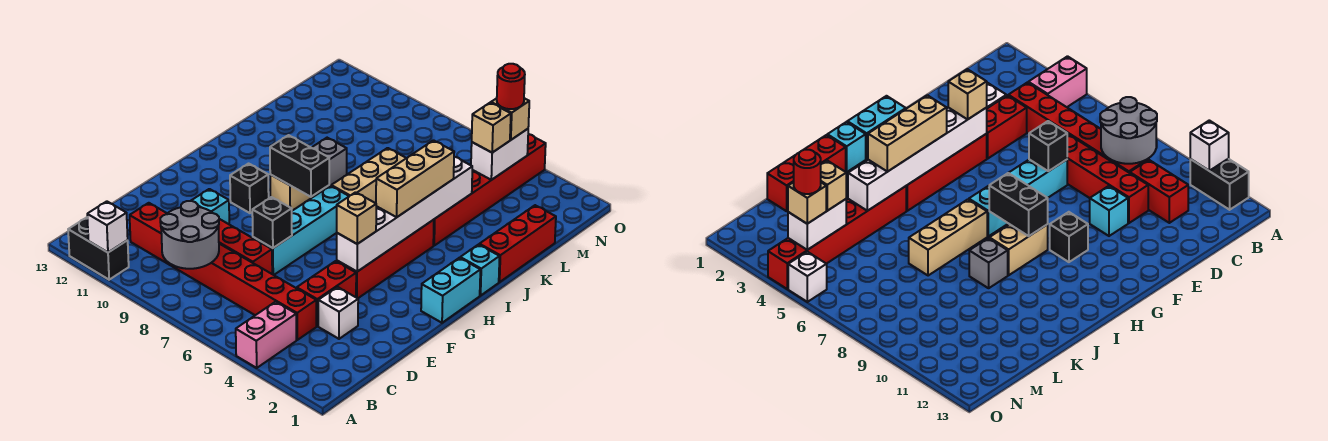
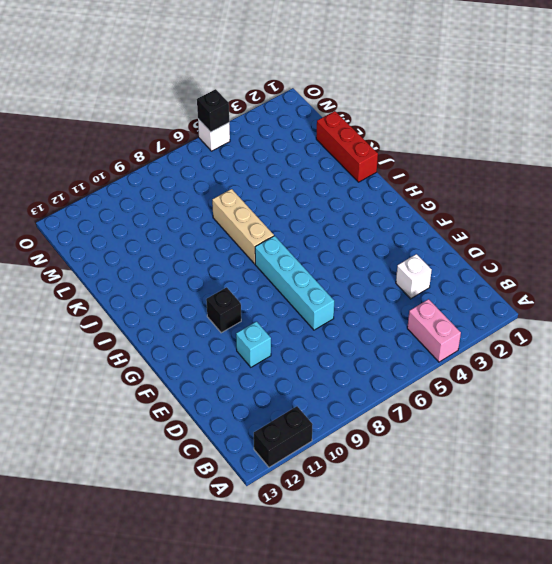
black 1x1 brick [197,89,229,132] -> black 1x1 brick moved to [252,197,292,248]
none -> red 1x6 brick [172,244,316,340]
none -> red 1x2 brick [130,203,172,265]
none -> red 1x2 brick [297,261,356,326]
none -> red 1x4 brick [218,219,272,274]

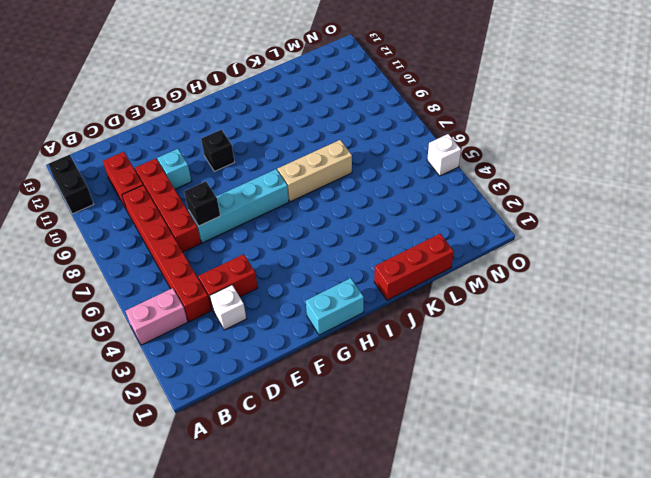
none -> red 1x4 brick [337,220,434,298]
none -> tan 1x2 brick [270,175,328,211]
none -> cyan 1x1 brick [460,244,500,296]
none -> red 1x6 brick [433,134,546,245]

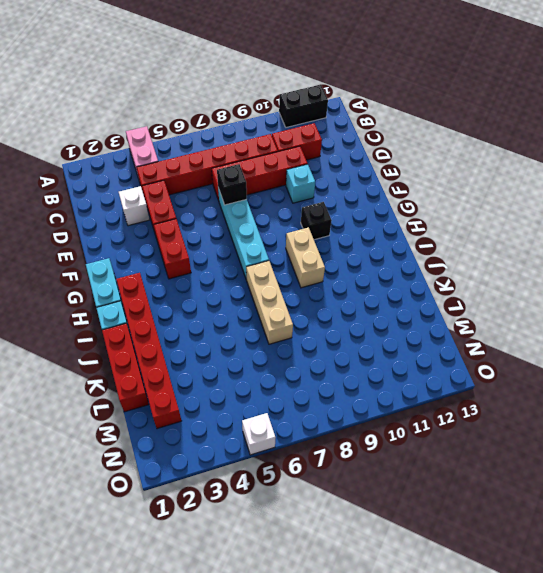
red 1x2 brick [154,219,191,279] -> red 1x4 brick [337,220,434,298]
red 1x6 brick [116,273,182,429] -> red 1x6 brick moved to [433,134,546,245]
none -> grey 1x1 brick [312,138,347,187]
none -> white 1x1 brick [87,201,128,252]
none -> grey 2x2 round brick [160,201,219,269]
none -> white 1x6 brick [337,157,472,272]

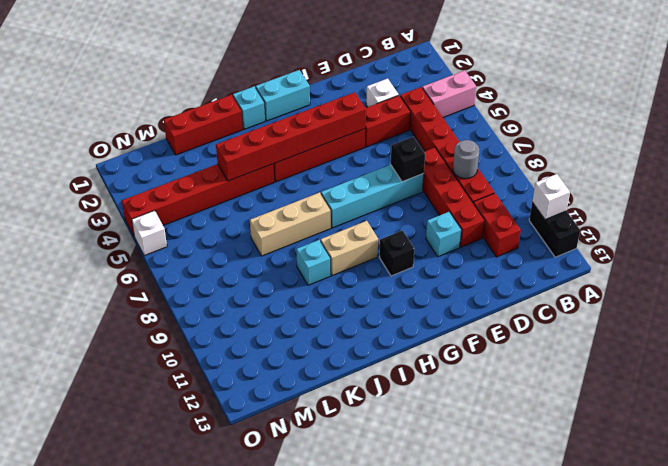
grey 1x1 round brick [453,140,479,179] -> grey 2x2 round brick [160,201,219,269]
red 1x6 brick [216,92,366,181] -> white 1x6 brick [337,157,472,272]
cyan 1x1 brick [296,240,331,285] -> grey 1x1 brick [312,138,347,187]
none -> black 1x2 brick [270,135,329,197]
none -> white 1x2 brick [471,129,528,180]
none -> tan 1x1 brick [337,192,376,244]
none -> tan 1x3 brick [376,140,454,217]

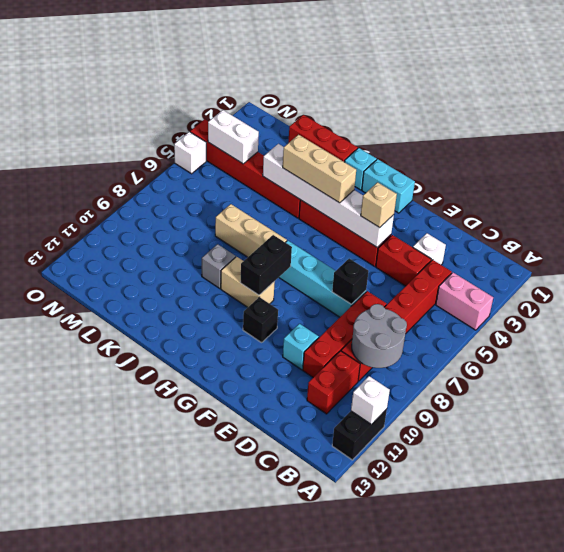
none -> tan 1x1 brick [472,103,511,153]
none -> tan 1x1 brick [491,98,529,140]
none -> red 1x1 round brick [497,64,525,109]

